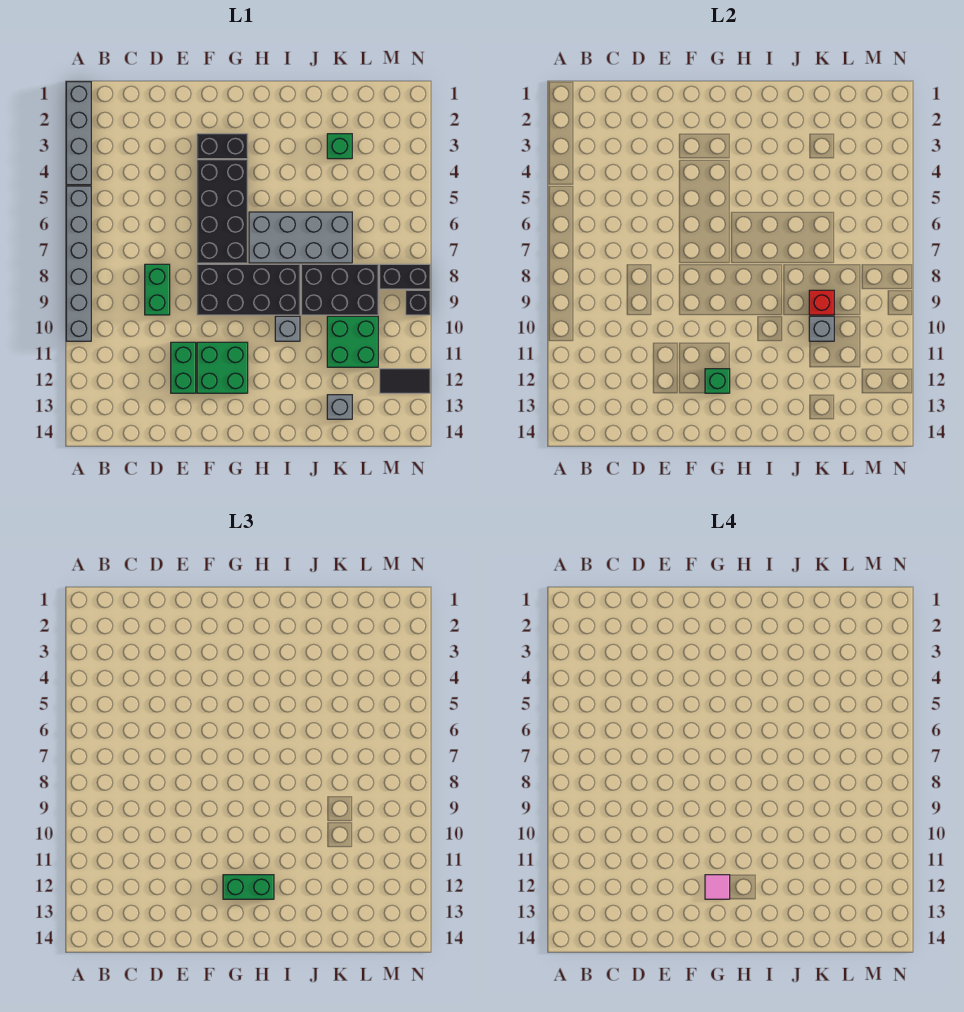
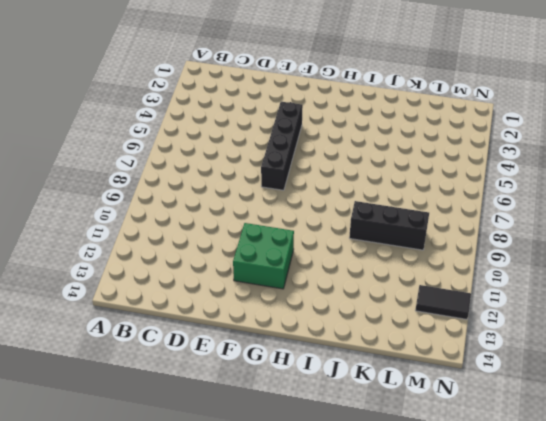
black 1x4 brick [261,102,303,190] -> black 2x4 brick [197,160,248,263]
black 1x3 brick [349,201,429,250] -> black 2x3 brick [301,264,378,315]
none -> grey 1x4 brick [66,82,91,185]
none -> grey 1x6 brick [66,186,91,341]
none -> green 1x2 brick [145,264,170,315]

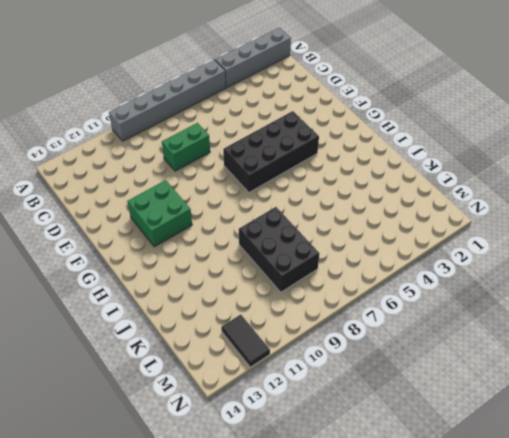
none -> green 1x2 brick [171,342,196,393]
none -> black 1x2 brick [197,134,248,159]
none -> black 2x4 brick [197,264,300,315]

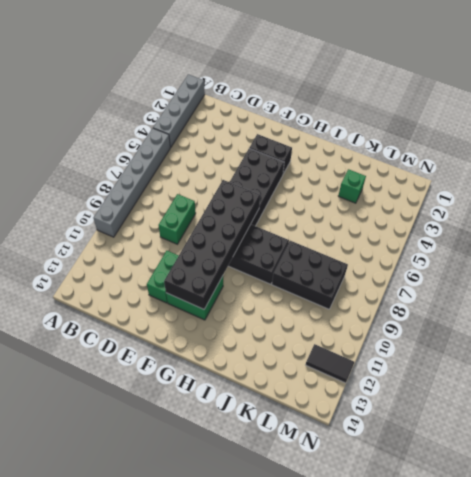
black 2x6 brick [164,180,260,309] -> green 1x1 brick [705,369,730,393]
none -> grey 2x4 brick [249,212,352,263]
none -> grey 1x1 brick [275,316,300,341]
none -> green 2x2 brick [327,316,378,367]

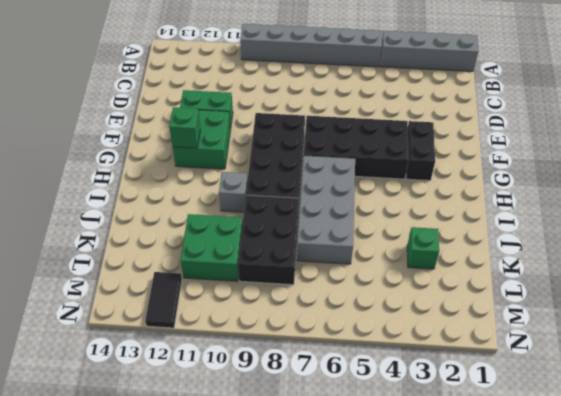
none -> green 1x2 brick [145,264,170,315]
none -> grey 1x1 brick [327,395,352,419]
none -> black 1x2 brick [380,264,430,289]

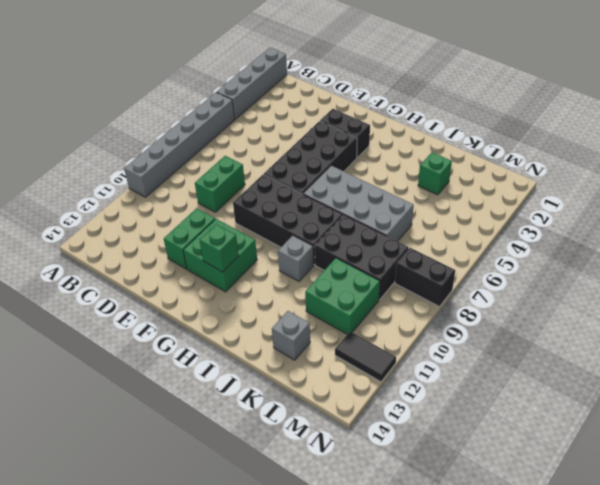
none -> black 1x1 brick [406,290,430,315]
none -> red 1x1 brick [809,290,834,315]
none -> grey 1x1 brick [809,316,834,341]

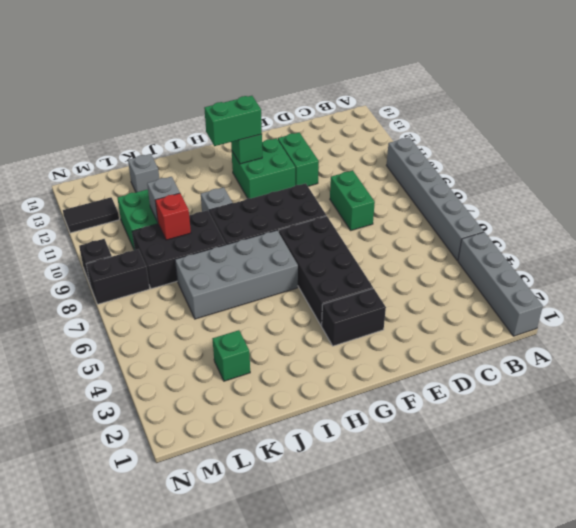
none -> pink 1x1 tile [705,875,730,899]

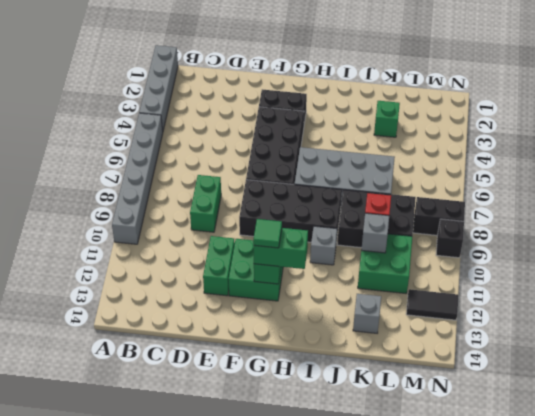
green 1x1 tile [253,219,282,248] -> pink 1x1 tile [705,875,730,899]

